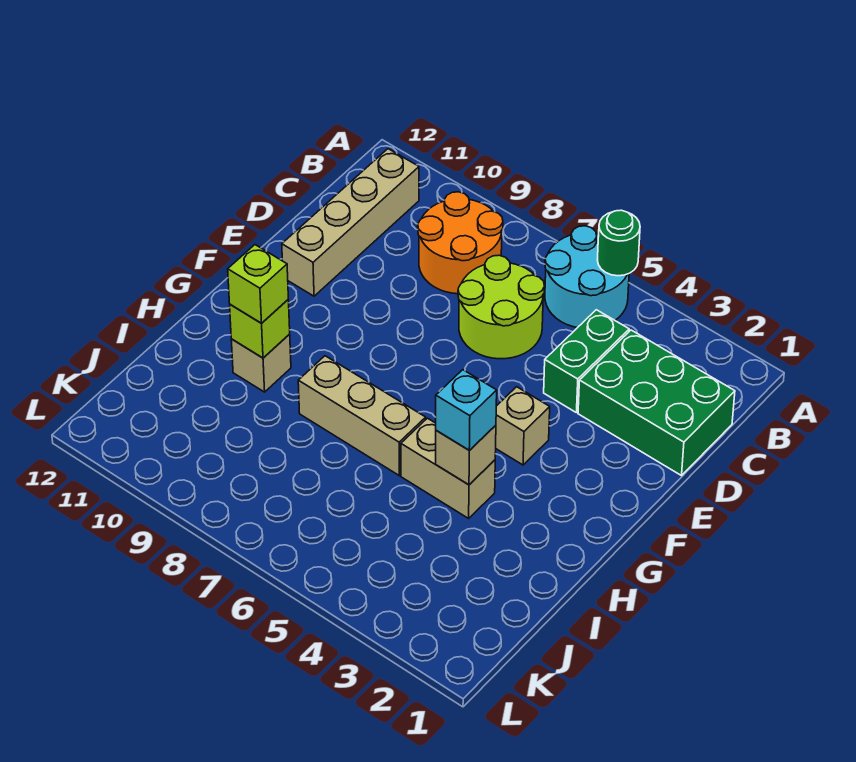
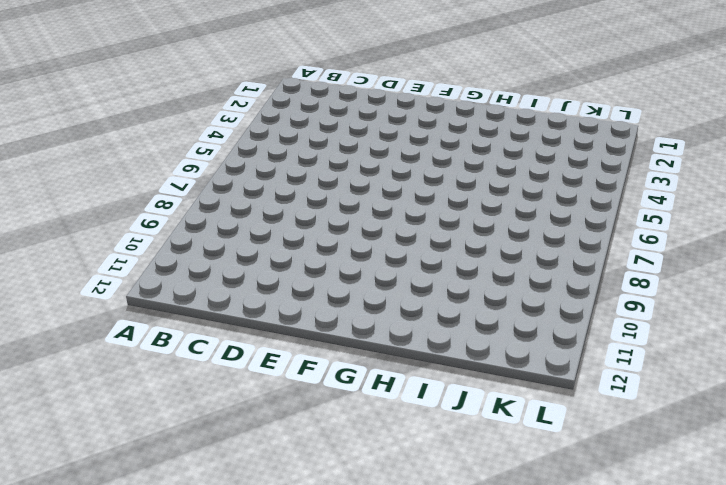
none -> cyan 2x2 round brick [545,226,629,328]
none -> orange 2x2 round brick [418,192,503,294]
none -> tan 1x4 brick [282,149,419,296]

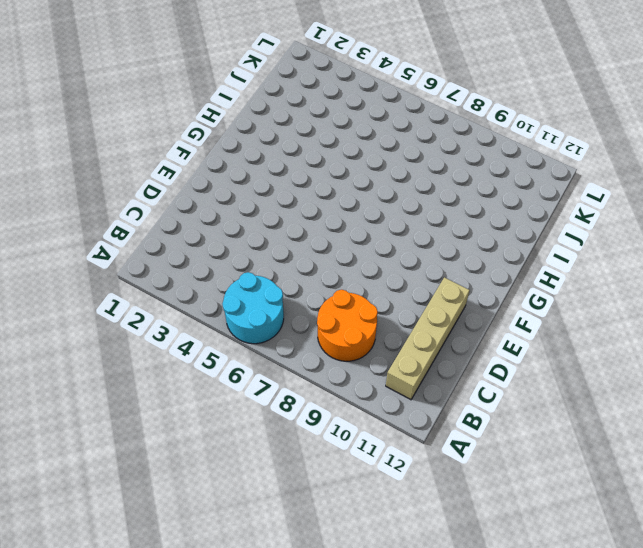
none -> green 2x3 brick [578,330,735,476]
none -> green 1x2 brick [544,310,629,412]
none -> lime 2x2 round brick [458,255,545,359]

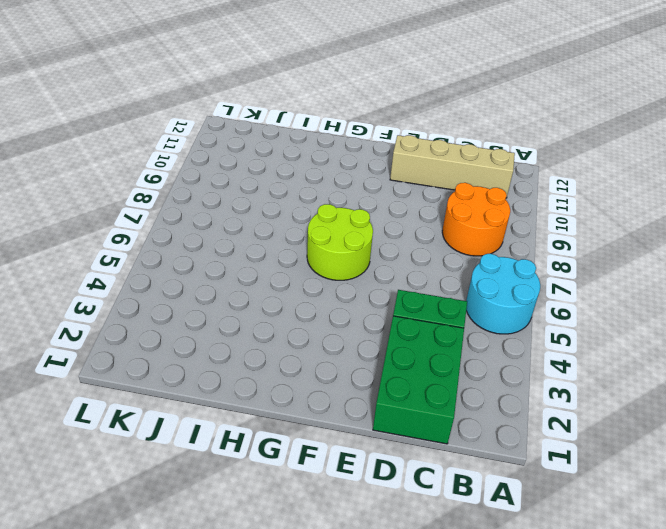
lime 2x2 round brick [307,204,373,280] -> lime 2x2 round brick moved to [458,255,545,359]
none -> tan 1x1 brick [496,387,550,465]
none -> tan 1x2 brick [401,418,495,518]
none -> tan 1x3 brick [298,356,426,476]

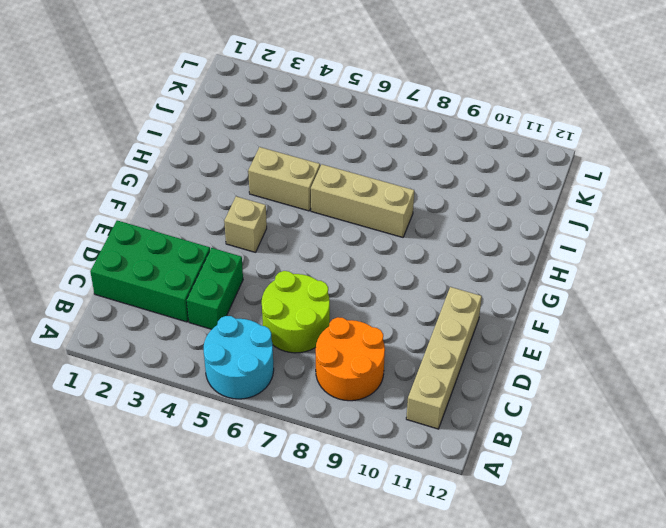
none -> tan 1x1 brick [231,334,291,392]
none -> green 1x1 round brick [597,210,640,276]
none -> tan 1x1 brick [436,425,496,485]

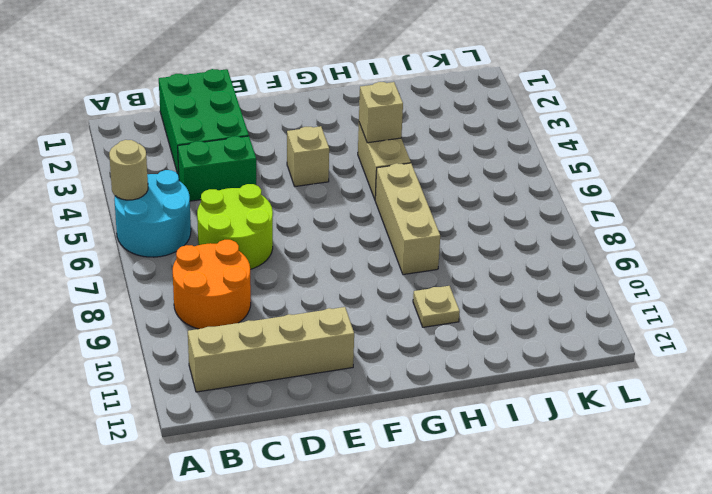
tan 1x1 round brick [109,140,148,200] -> green 1x1 round brick [597,210,640,276]
tan 1x1 plate [413,286,460,327] -> tan 1x1 brick [231,334,291,392]
none -> lime 1x1 brick [230,300,290,358]
none -> cyan 1x1 brick [436,370,497,450]
none -> lime 1x1 brick [228,245,288,323]

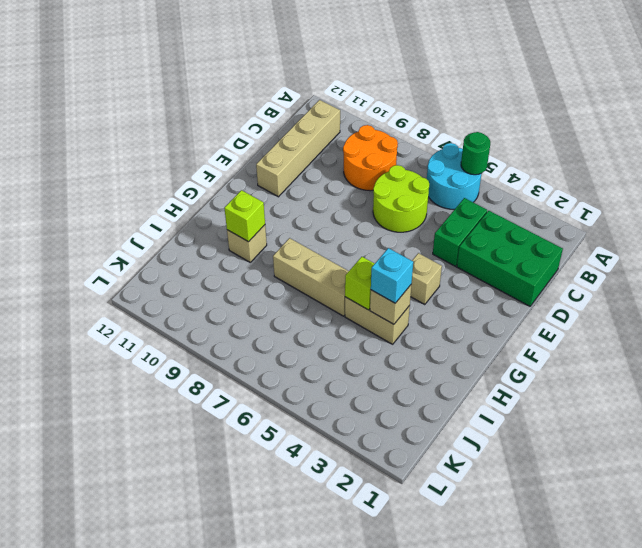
lime 1x1 brick [345,257,375,310] -> lime 1x1 brick moved to [228,245,288,323]

